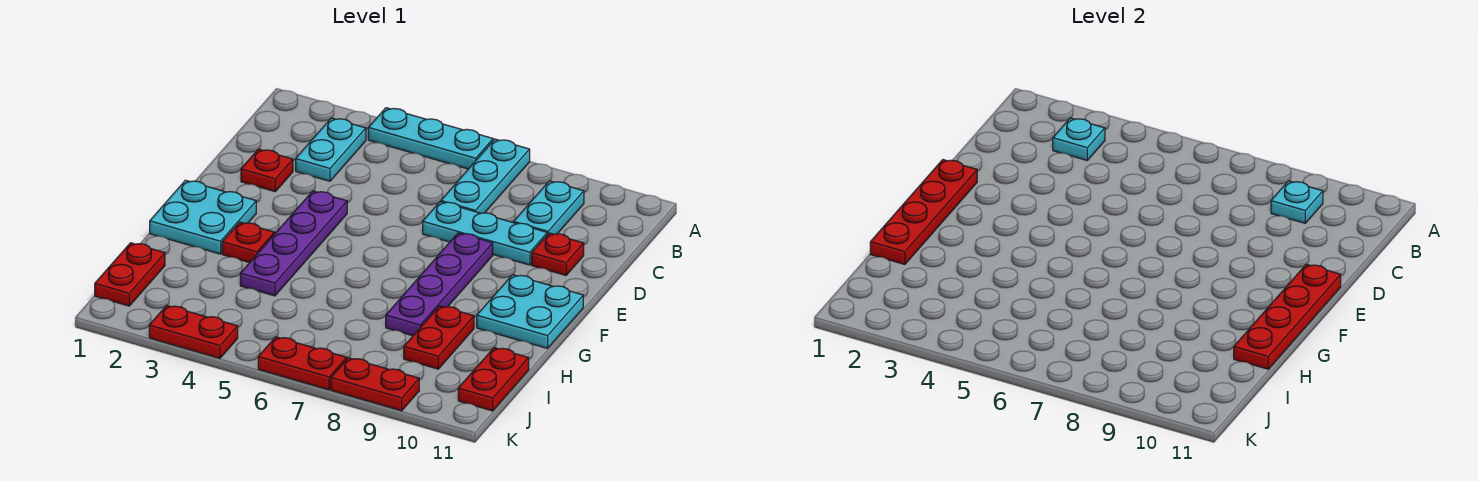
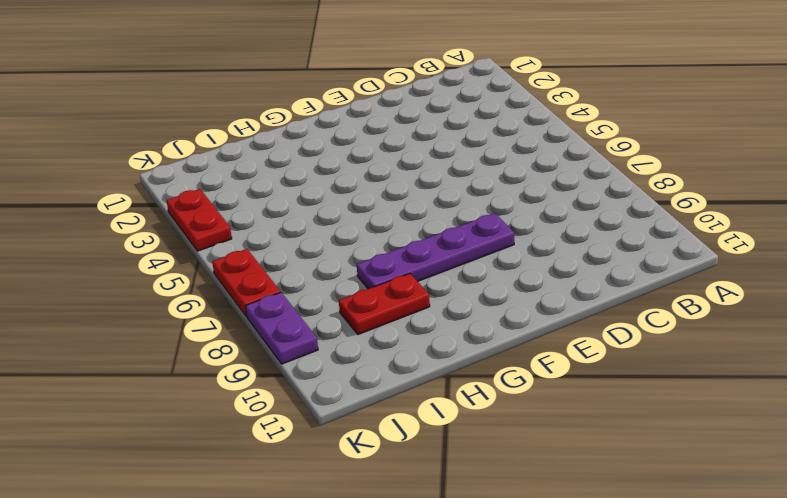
purple 1x2 plate [246,292,318,364] -> red 1x2 plate [331,358,419,411]
none -> cyan 1x3 plate [368,108,493,169]
none -> cyan 1x3 plate [441,139,530,213]
none -> cyan 1x2 plate [296,118,366,181]

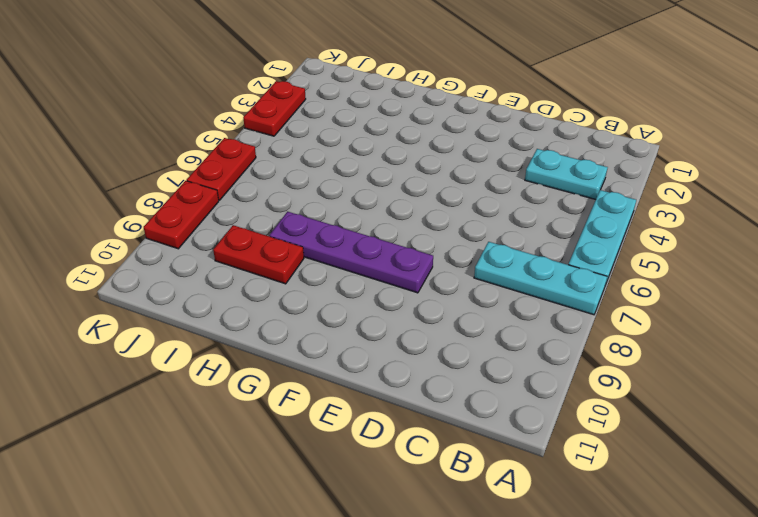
none -> cyan 1x2 plate [514,181,584,235]
none -> red 1x1 plate [241,149,293,192]
none -> cyan 1x3 plate [423,202,547,265]

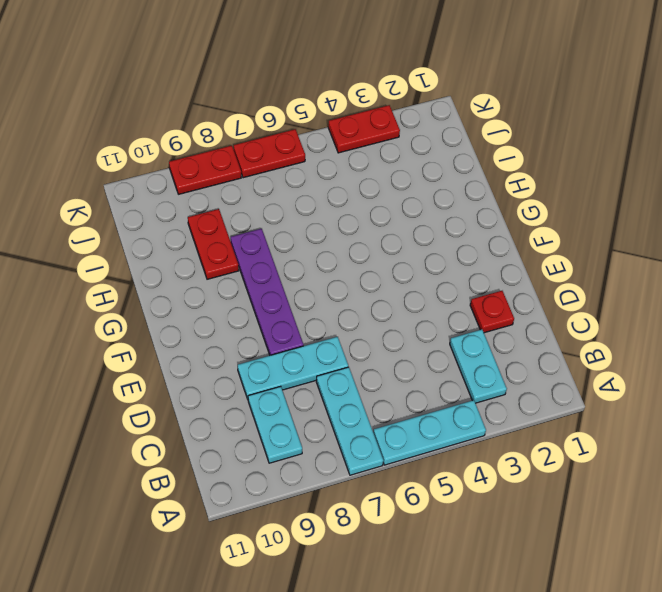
none -> red 1x1 plate [532,233,584,275]
none -> purple 1x4 plate [240,191,347,296]
none -> cyan 2x2 plate [150,180,256,254]

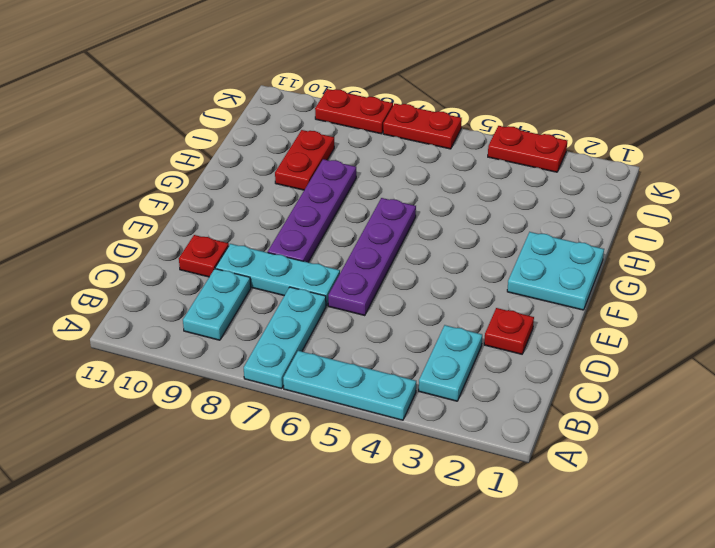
purple 1x4 plate [328,198,416,316] -> purple 1x4 plate moved to [240,191,347,296]
none -> cyan 2x2 plate [477,275,583,348]
none -> red 1x1 plate [222,222,274,263]
none -> red 1x2 plate [95,243,165,306]

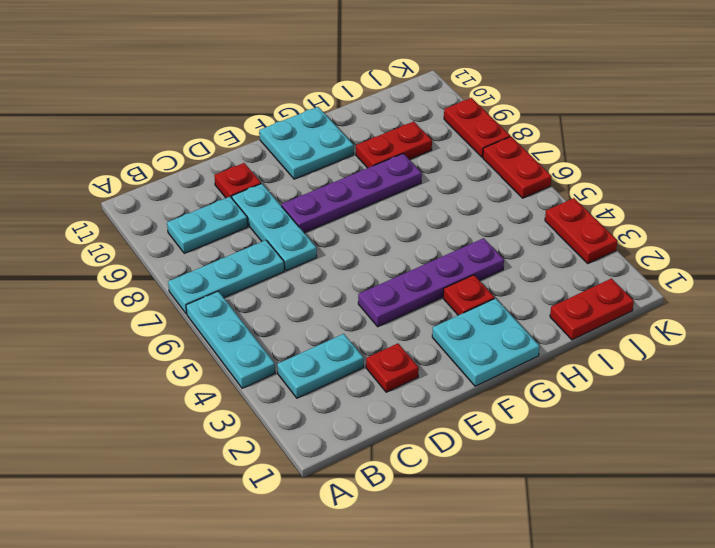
none -> red 1x2 plate [458,348,529,411]
none -> cyan 1x1 plate [1053,118,1105,160]
none -> cyan 1x1 plate [1271,181,1323,223]

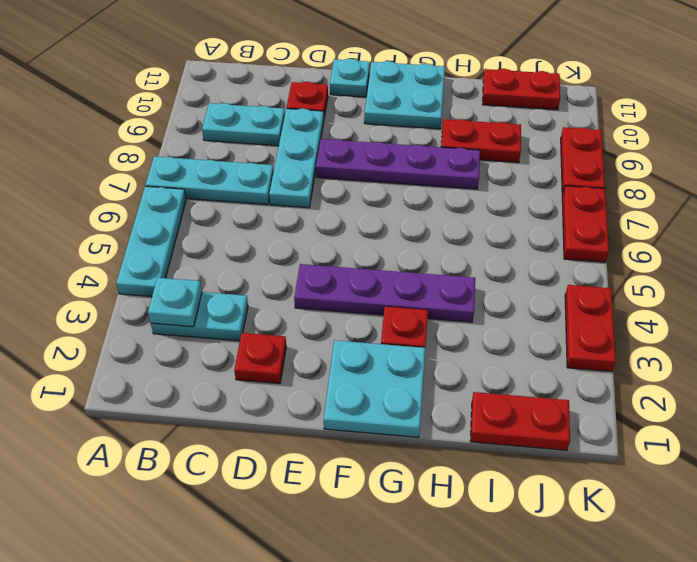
cyan 1x1 plate [330,59,370,97] -> cyan 1x1 plate moved to [1271,181,1323,223]
none -> red 1x4 plate [870,160,977,264]
none -> red 1x4 plate [1234,264,1341,369]

